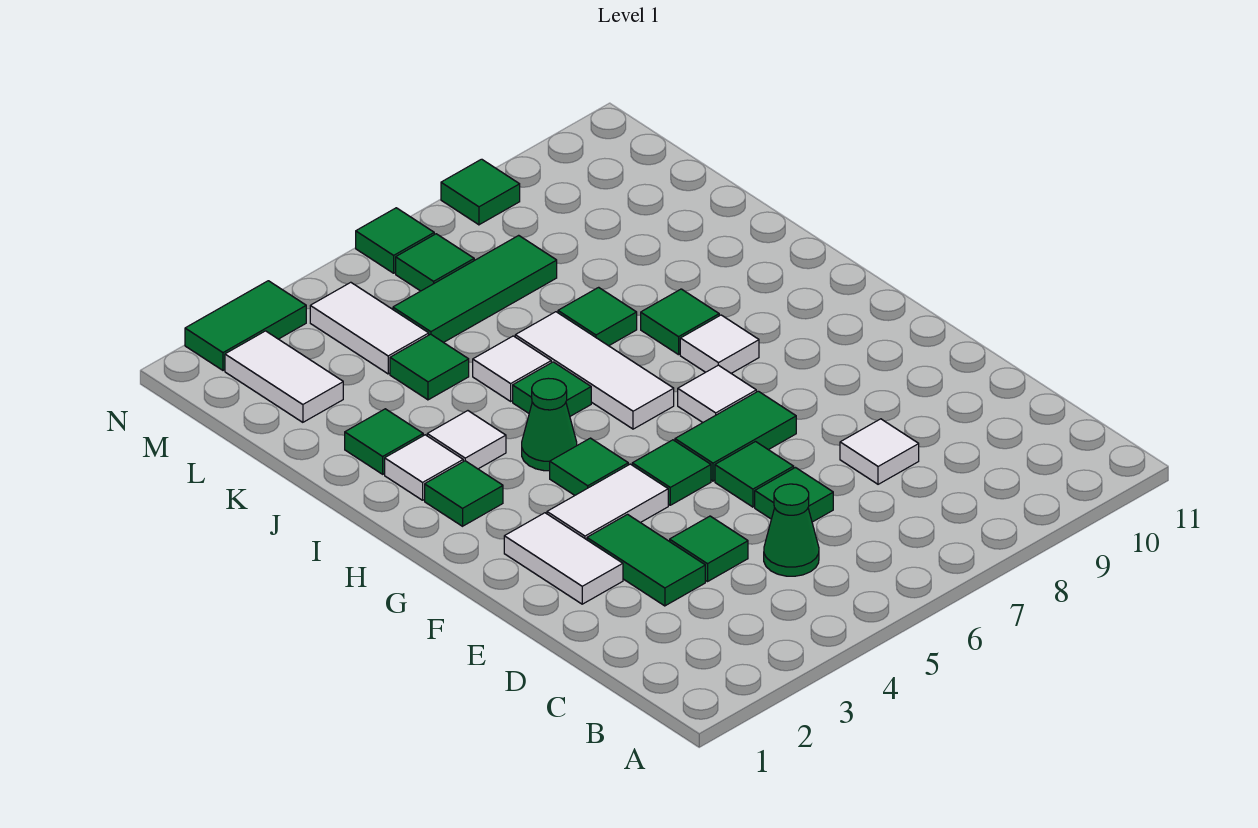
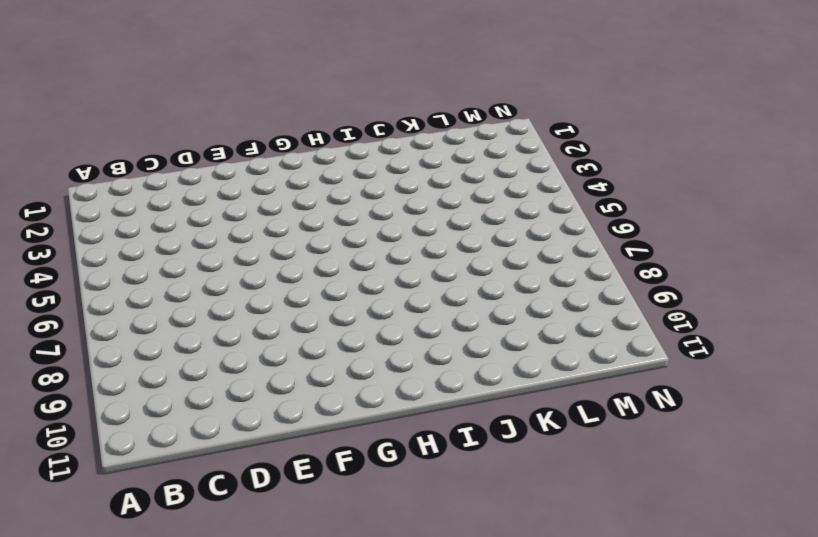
none -> green 1x1 cone [764,484,819,576]
none -> green 1x2 tile [587,514,705,606]
none -> green 1x1 tile [670,516,748,582]
none -> green 1x1 tile [755,468,833,522]

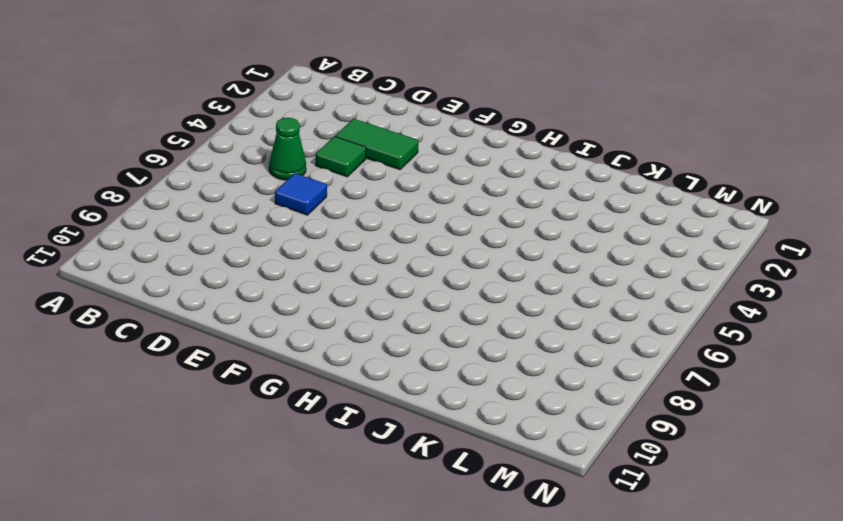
blue 1x1 tile [275,173,327,215] -> green 1x1 tile [755,468,833,522]
none -> white 1x1 tile [840,419,919,484]
none -> white 1x2 tile [504,513,623,604]
none -> green 1x1 tile [715,442,794,507]
none -> white 1x2 tile [547,464,668,540]

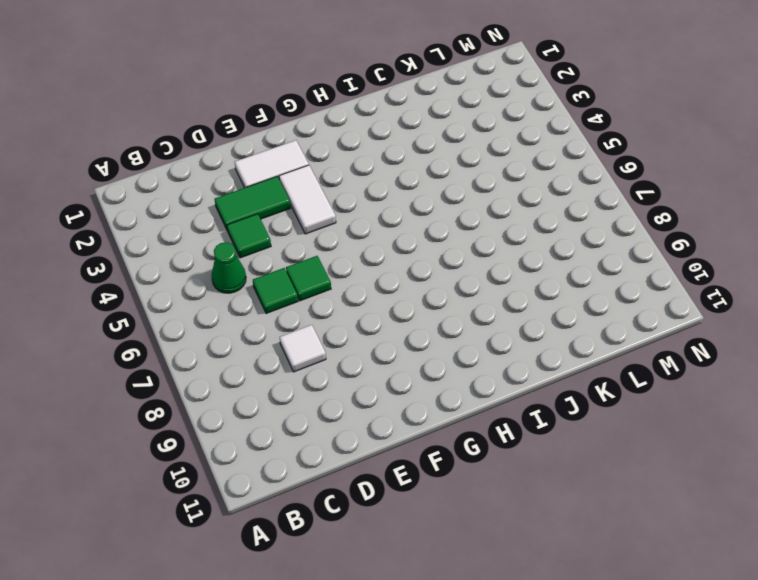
none -> green 1x1 tile [632,440,711,505]
none -> green 1x2 tile [675,391,796,481]
none -> green 1x1 tile [550,438,628,495]
none -> white 1x1 tile [678,365,756,422]

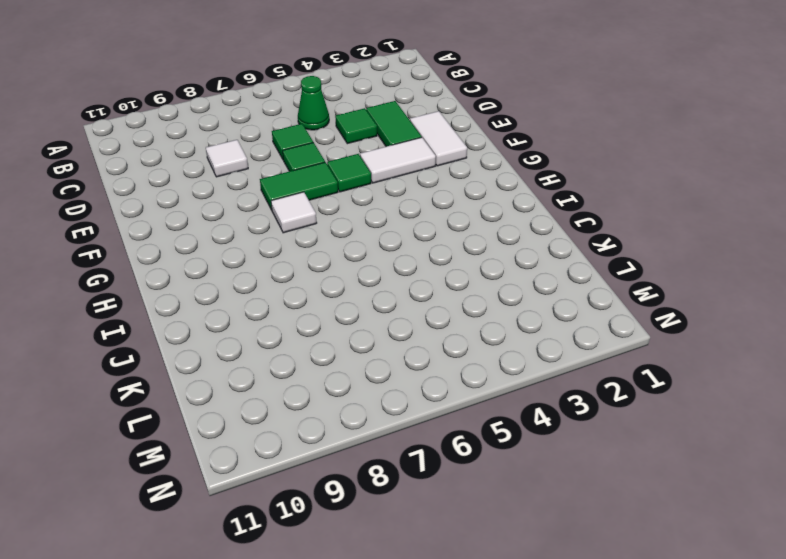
none -> green 1x1 tile [550,438,628,495]
none -> green 1x1 tile [425,461,503,526]
none -> green 1x1 cone [522,378,577,471]
none -> white 1x3 tile [515,312,674,429]

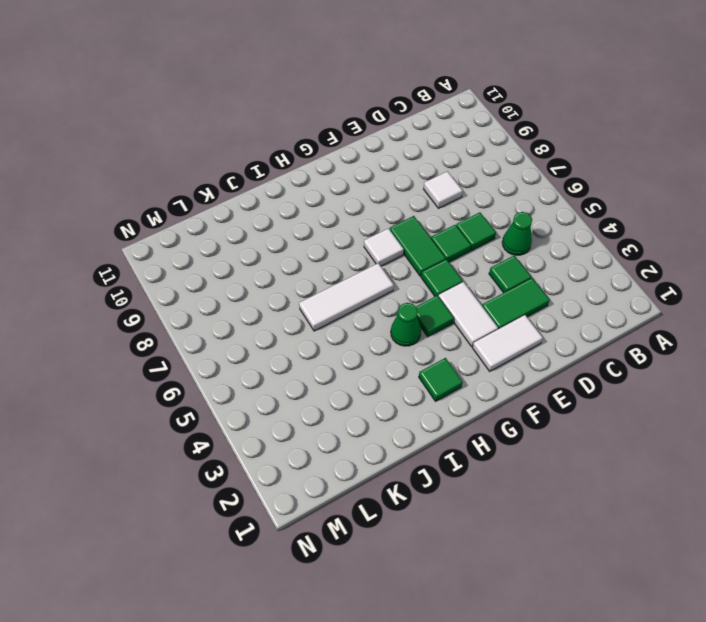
none -> white 1x1 tile [680,315,759,373]
none -> white 1x1 tile [385,435,463,500]
none -> white 1x1 tile [427,411,506,469]
none -> green 1x1 tile [513,362,591,416]

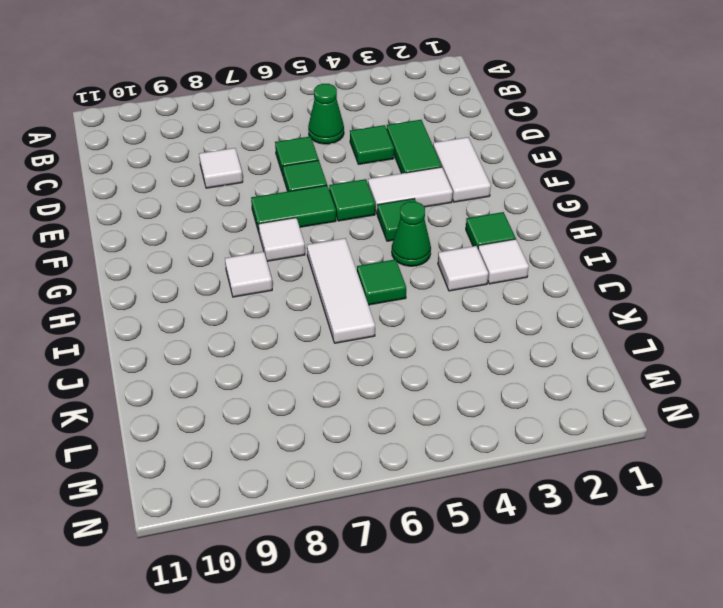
none -> green 1x1 tile [641,289,719,355]
none -> green 1x1 tile [345,409,423,474]
none -> white 1x1 tile [473,336,551,401]
none -> green 1x1 tile [558,287,637,346]

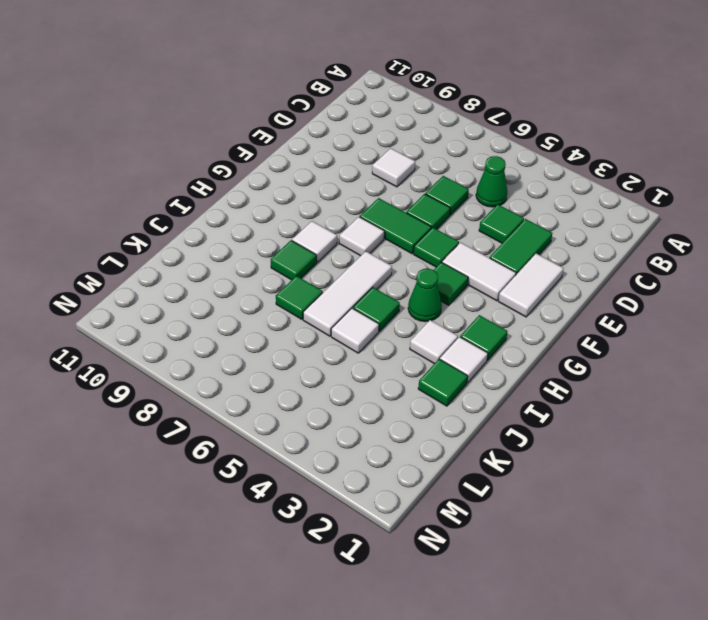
none -> green 1x1 tile [390,334,469,400]
none -> white 1x2 tile [225,331,343,422]
none -> white 1x2 tile [310,282,429,374]
none -> green 1x3 tile [393,235,557,343]

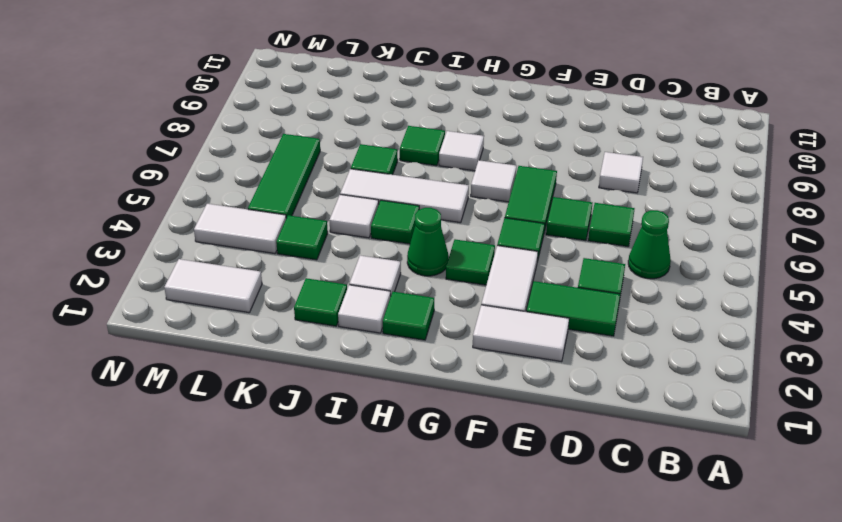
none -> green 1x1 tile [396,234,474,291]
none -> green 1x2 tile [185,281,306,370]
none -> green 1x1 tile [356,208,434,273]
none -> green 1x1 tile [441,159,520,225]

